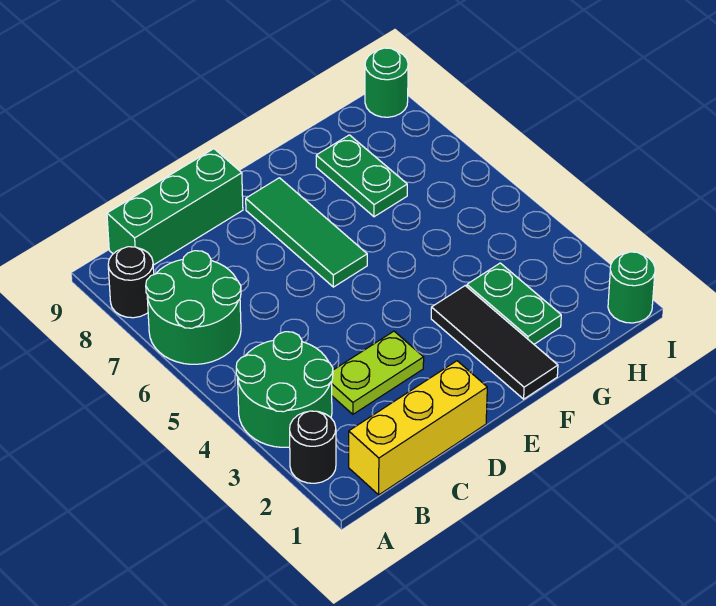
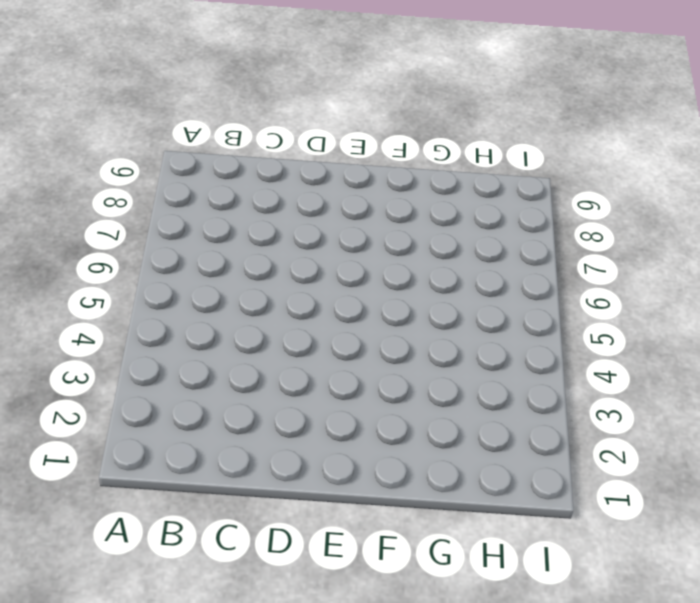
none -> black 1x1 round brick [290,411,336,483]
none -> green 2x2 round brick [236,332,333,447]
none -> green 2x2 round brick [146,251,241,364]

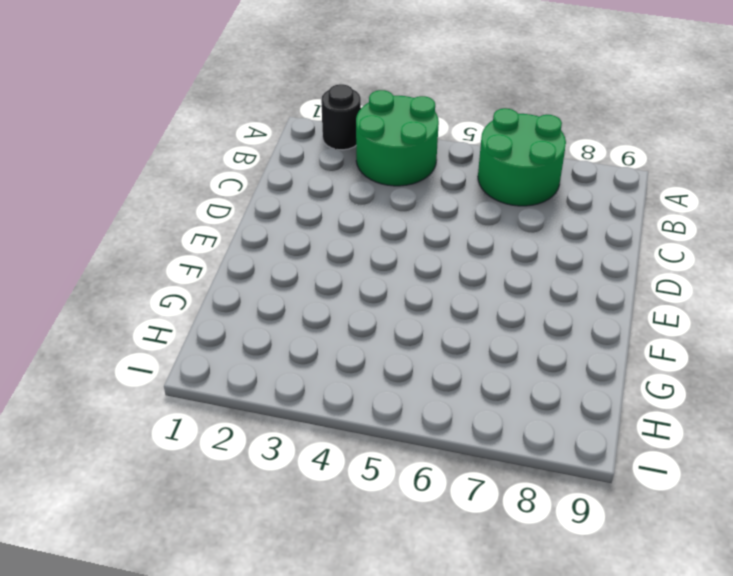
none -> black 1x1 round brick [108,247,154,318]
none -> yellow 1x3 brick [349,361,487,495]
none -> green 1x3 brick [107,149,243,265]

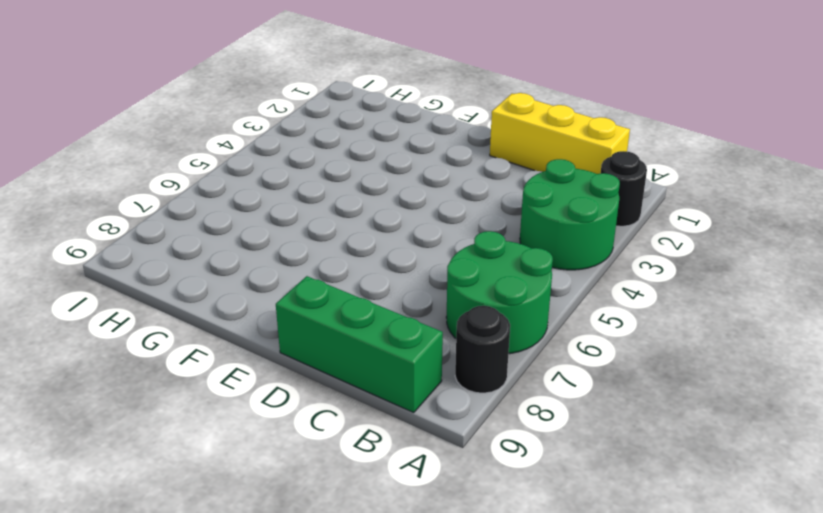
none -> lime 1x2 plate [332,331,424,414]
none -> green 1x3 tile [246,178,367,287]
none -> black 1x3 tile [431,286,558,399]

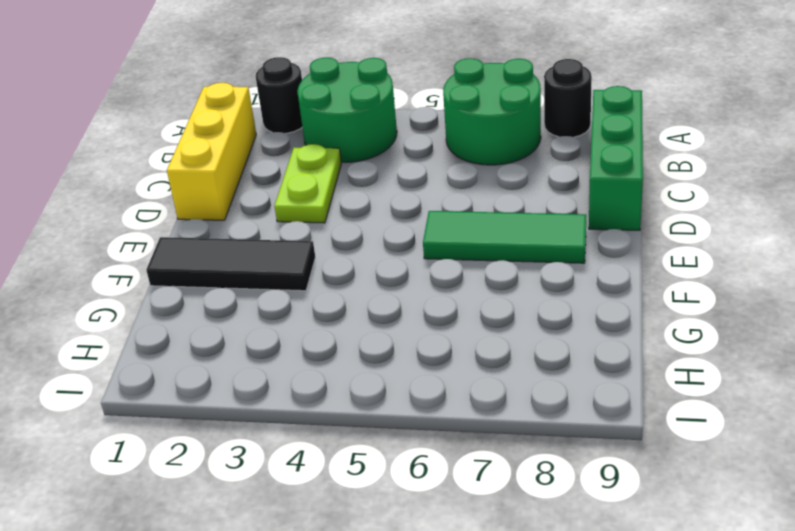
none -> green 1x2 plate [467,263,561,344]
none -> green 1x2 plate [316,135,407,217]
none -> green 1x1 round brick [608,252,655,323]

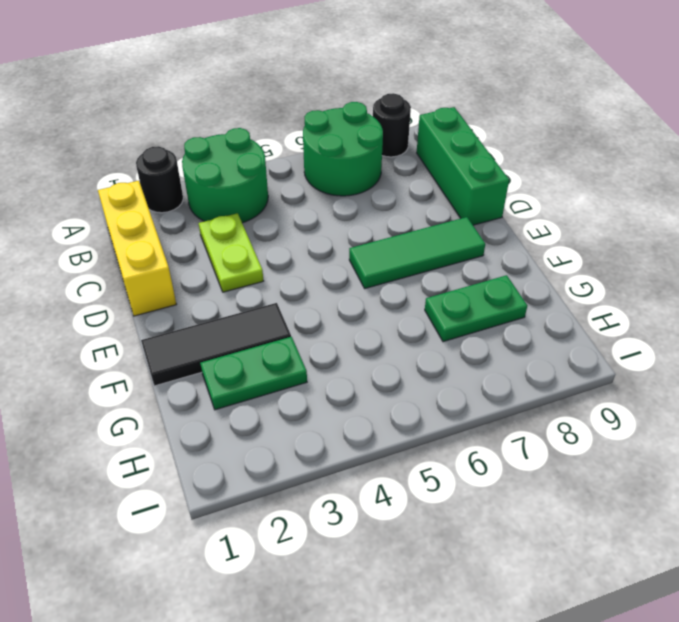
none -> green 1x1 round brick [608,252,655,323]
none -> green 1x1 round brick [365,48,408,117]

